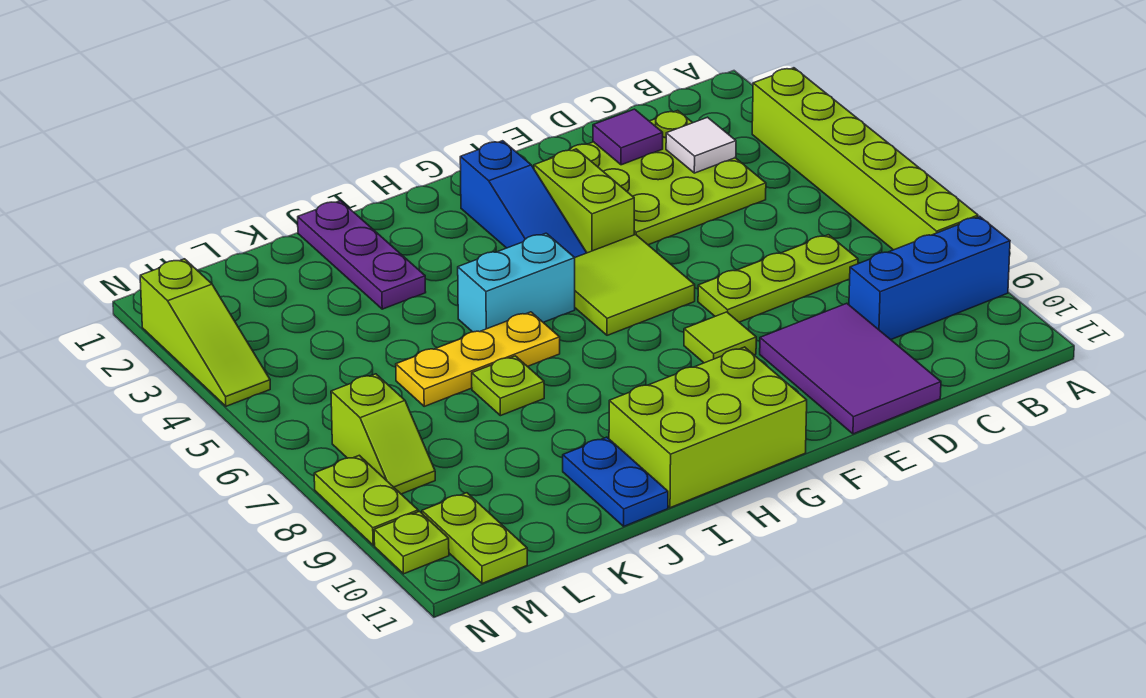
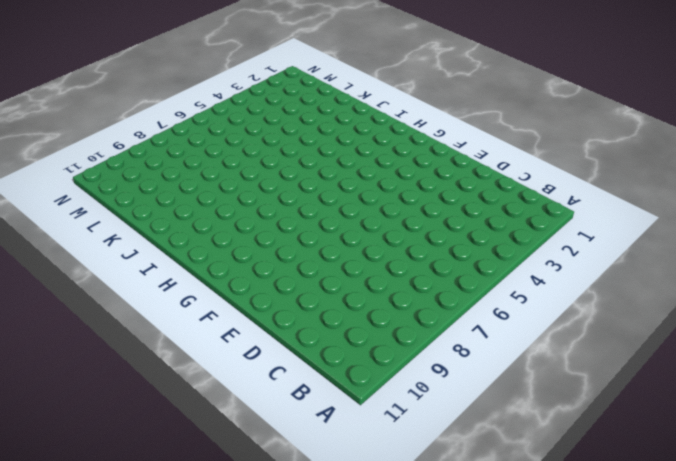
none -> lime 1x6 brick [752,68,978,250]
none -> blue 1x3 brick [849,216,1010,340]
none -> lime 3x3 plate [550,110,766,245]

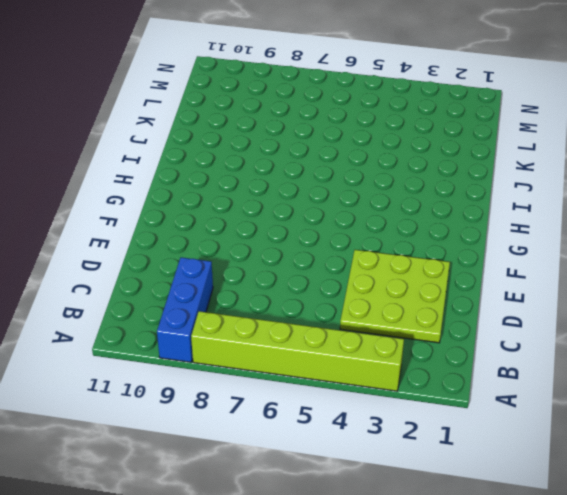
none -> lime 1x3 plate [698,235,858,322]
none -> purple 2x3 tile [760,303,941,434]
none -> lime 1x2 brick [534,149,634,253]

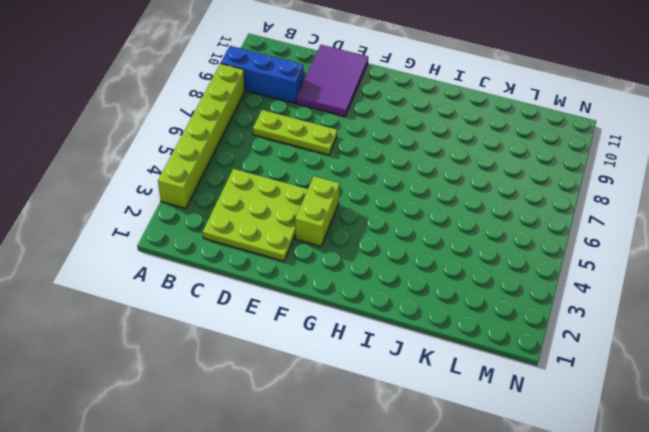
none -> lime 2x2 tile [575,235,695,335]
none -> lime 1x1 tile [684,312,756,363]
none -> blue 1x3 slope [460,141,587,257]

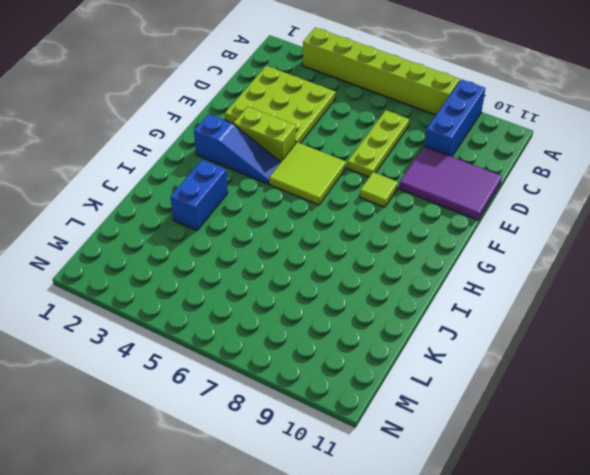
blue 1x2 brick [171,160,228,231] -> purple 1x3 plate [298,201,426,309]
none -> lime 2x3 brick [609,347,807,508]
none -> cyan 1x2 brick [458,233,575,332]
none -> yellow 1x3 plate [396,312,560,406]

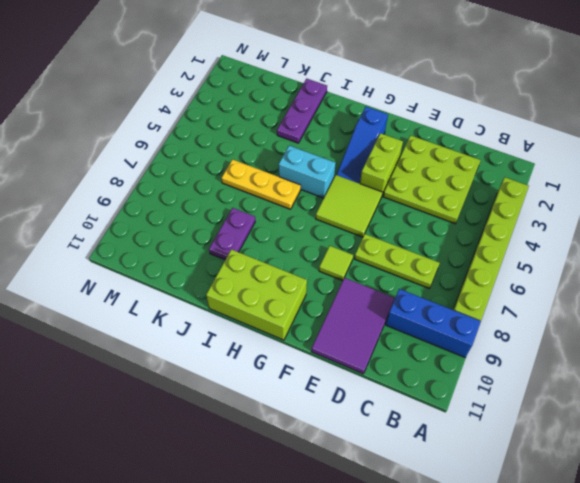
purple 1x2 plate [209,208,255,260] -> none
none -> lime 1x1 plate [472,356,544,416]
none -> blue 1x2 plate [563,437,668,526]
none -> lime 1x2 slope [331,374,435,494]

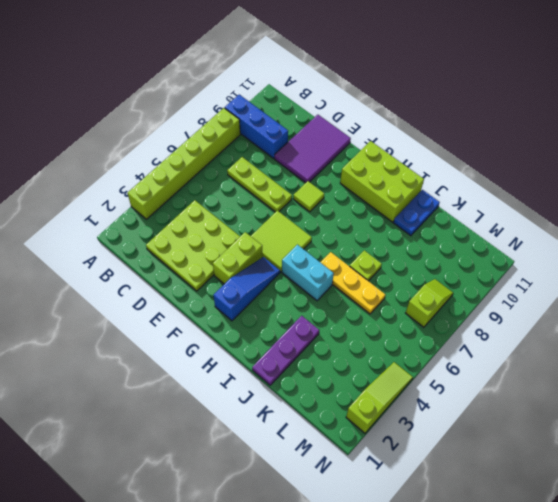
none -> lime 1x2 plate [422,493,527,584]
none -> lime 1x2 plate [314,455,418,545]
none -> lime 1x1 plate [374,511,449,574]

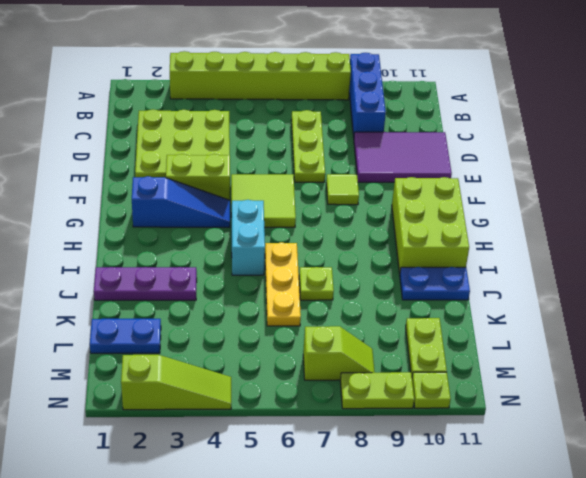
blue 1x2 plate [90,319,161,353] -> none
lime 1x2 plate [406,318,447,376] -> lime 1x2 plate turned to [422,493,527,584]
none -> white 1x1 tile [666,117,736,173]
none -> purple 1x1 tile [593,109,663,165]

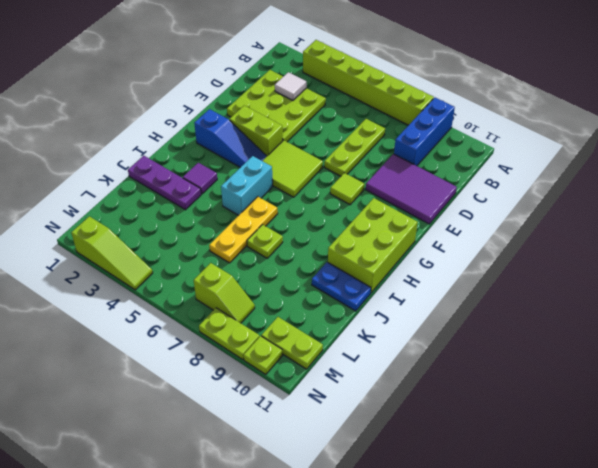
purple 1x1 tile [183,163,217,194] -> purple 1x1 tile moved to [593,109,663,165]

